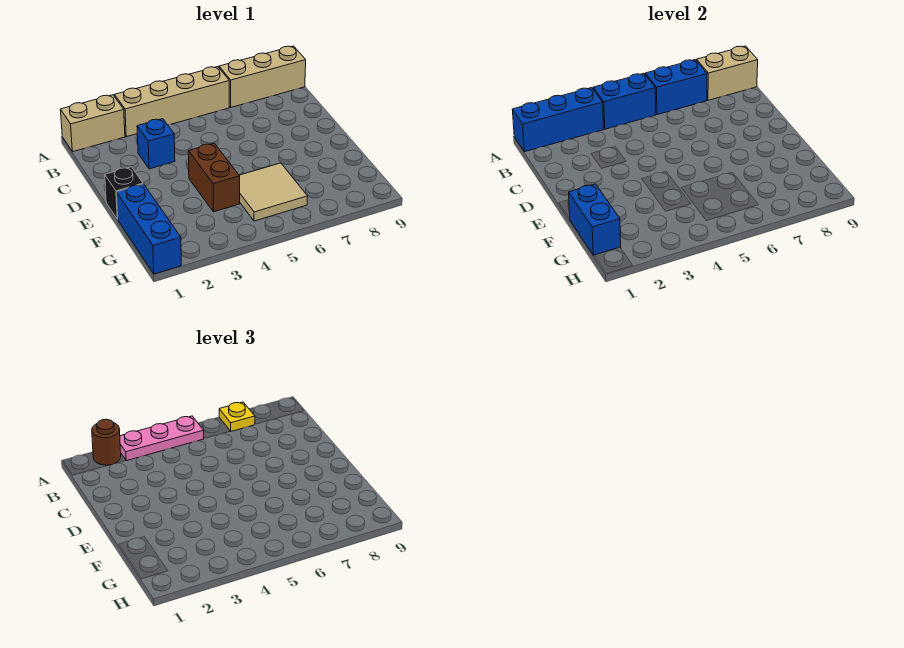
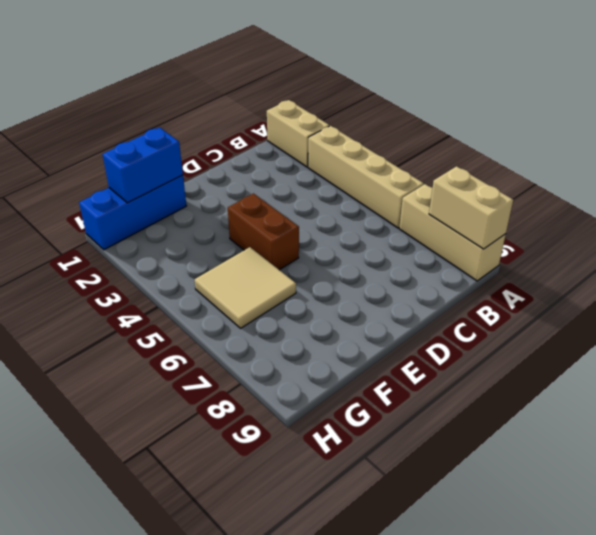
brown 1x2 brick [228,194,299,270] -> brown 1x2 brick turned to [188,143,240,212]
none -> blue 1x1 brick [137,119,175,169]
none -> black 1x1 brick [105,167,143,219]
none -> blue 1x3 brick [512,88,604,152]

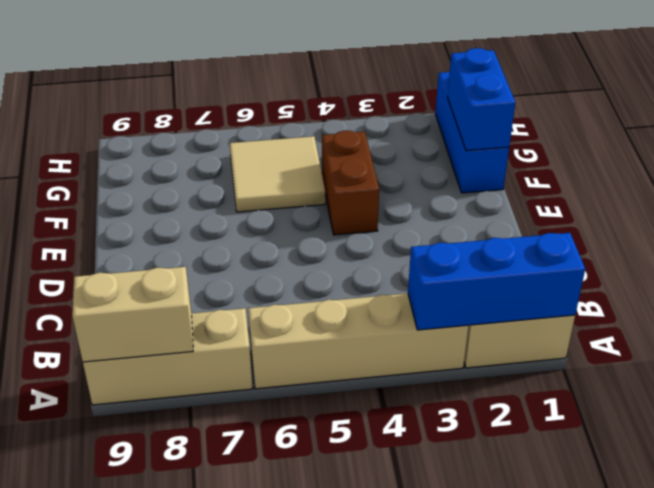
none -> blue 1x1 brick [137,119,175,169]
none -> black 1x1 brick [105,167,143,219]
none -> blue 1x2 brick [593,74,656,129]

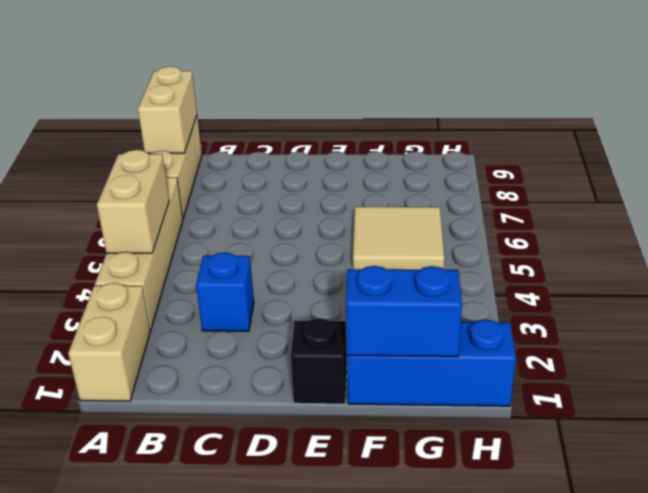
tan 1x2 brick [97,150,169,253] -> blue 1x2 brick [593,74,656,129]
none -> brown 1x2 brick [188,143,240,212]
none -> blue 1x3 brick [512,88,604,152]
none -> blue 1x2 brick [645,60,707,115]

